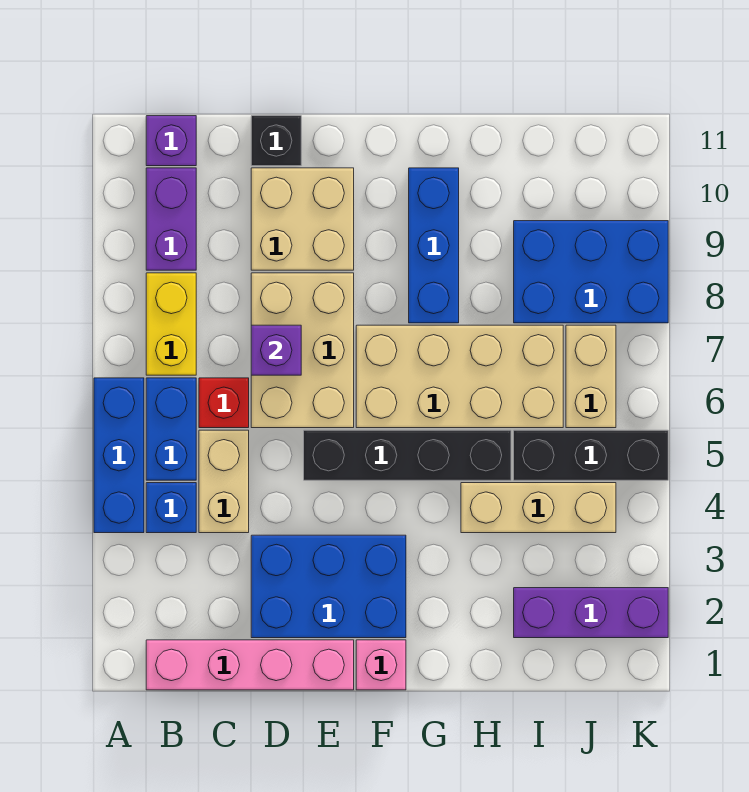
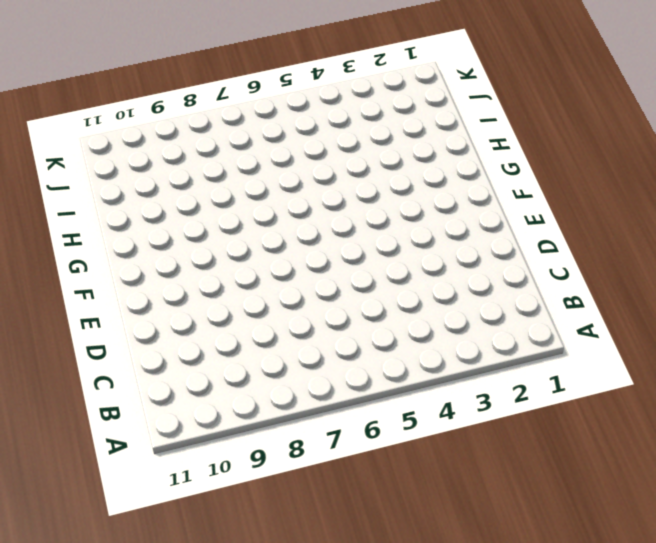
none -> blue 1x3 brick [94,378,144,533]
none -> pink 1x4 brick [146,640,354,690]
none -> blue 1x1 brick [146,483,196,533]

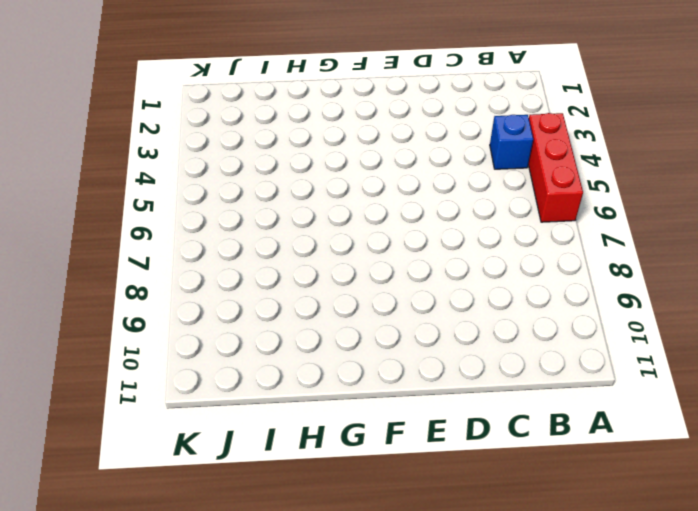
red 1x3 brick [528,113,583,222] -> blue 1x3 brick [94,378,144,533]
none -> pink 1x4 brick [146,640,354,690]
none -> blue 1x2 brick [146,378,196,480]
none -> yellow 1x2 brick [146,273,196,375]

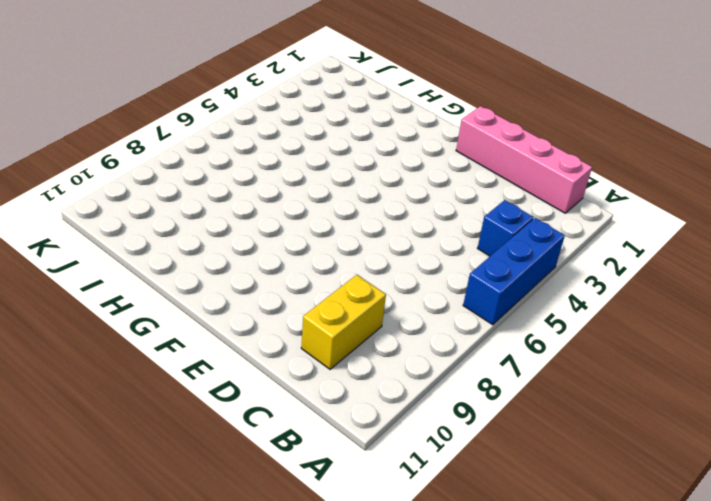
yellow 1x2 brick [301,275,386,369] -> yellow 1x2 brick moved to [146,273,196,375]
none -> blue 1x2 brick [146,378,196,480]
none -> purple 1x2 brick [146,168,196,270]
none -> purple 1x1 brick [146,116,196,166]

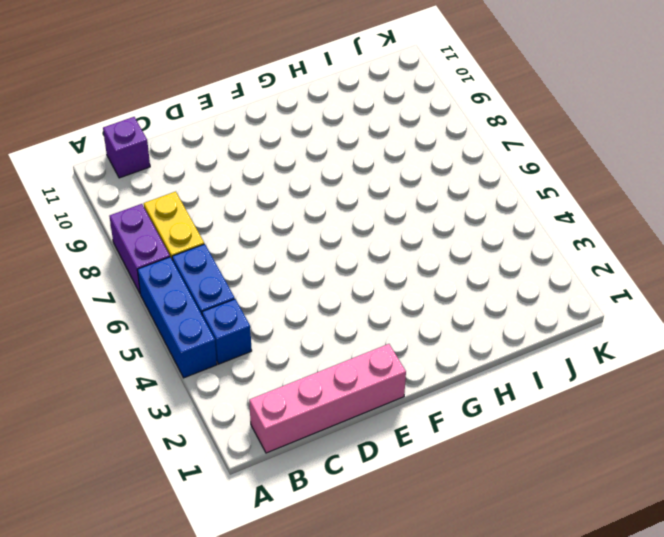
purple 1x2 brick [110,204,170,293] -> purple 1x2 brick moved to [146,168,196,270]
none -> tan 1x2 brick [199,430,249,533]
none -> red 1x1 brick [199,378,249,428]
none -> blue 2x3 brick [251,535,406,638]

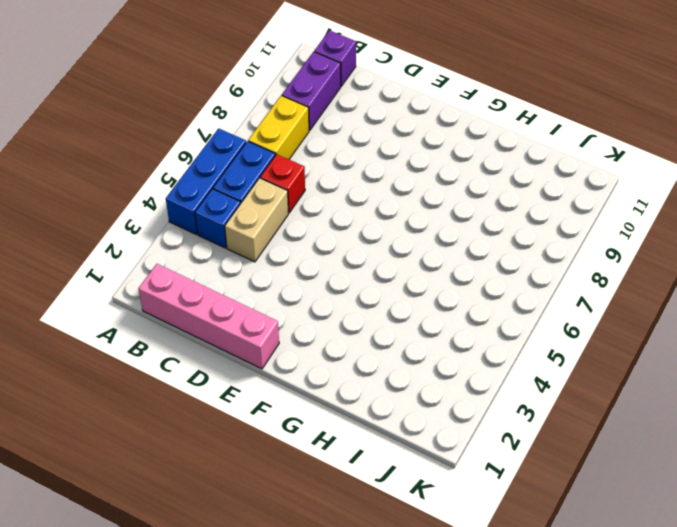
none -> blue 2x3 brick [251,535,406,638]
none -> tan 2x3 brick [251,273,354,428]
none -> tan 2x2 brick [251,168,354,270]

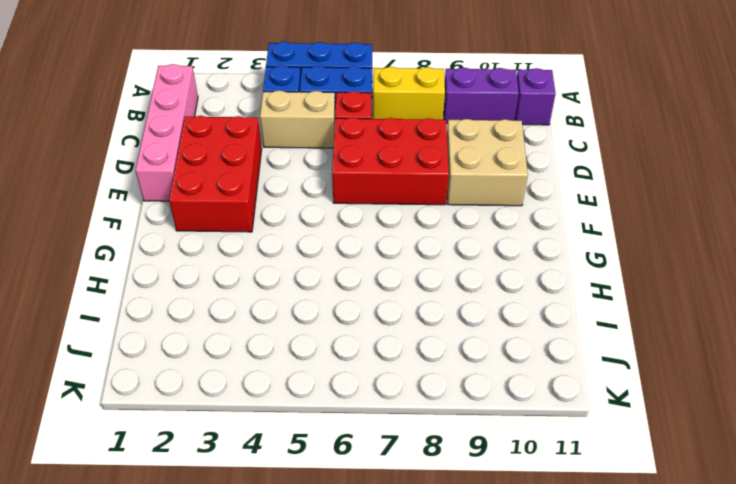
red 2x3 brick [169,116,262,232] -> blue 2x3 brick [251,535,406,638]
red 2x3 brick [332,118,449,205] -> tan 2x3 brick [251,273,354,428]
none -> black 1x1 brick [251,116,301,166]
none -> black 1x4 brick [304,430,511,480]
none -> pink 1x1 brick [356,640,406,690]

